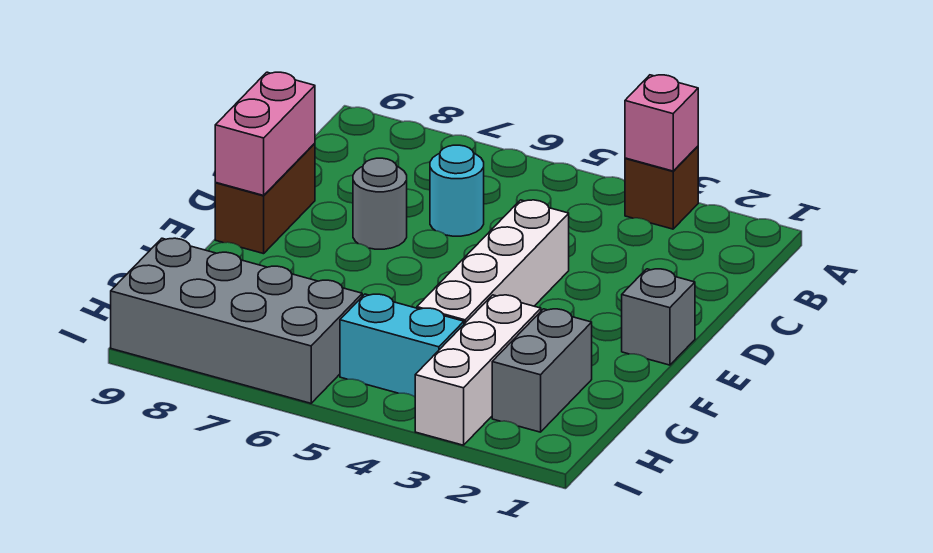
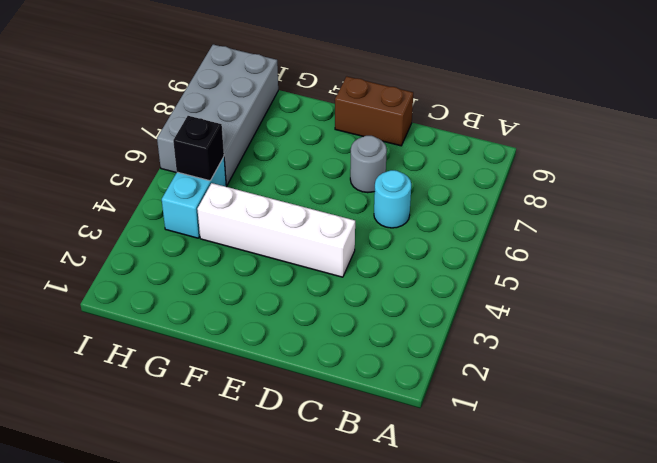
black 1x1 brick [173,116,224,181] -> none
none -> brown 1x1 brick [625,146,698,229]
none -> grey 1x1 brick [622,269,695,365]
none -> grey 1x2 brick [492,309,592,432]

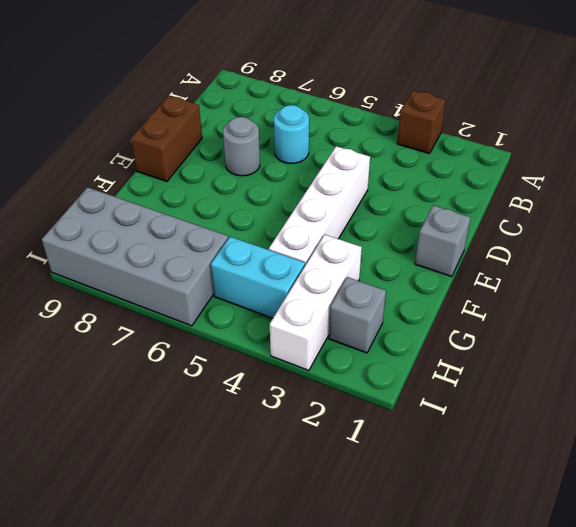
grey 1x1 brick [329,277,386,353] -> grey 1x2 brick [492,309,592,432]
none -> pink 1x1 brick [625,75,698,171]
none -> pink 1x2 brick [215,72,315,195]

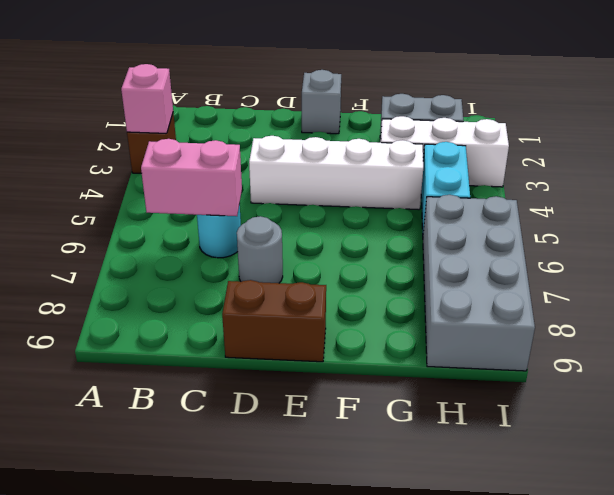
pink 1x2 brick [141,139,242,216] -> pink 1x2 brick moved to [215,72,315,195]

